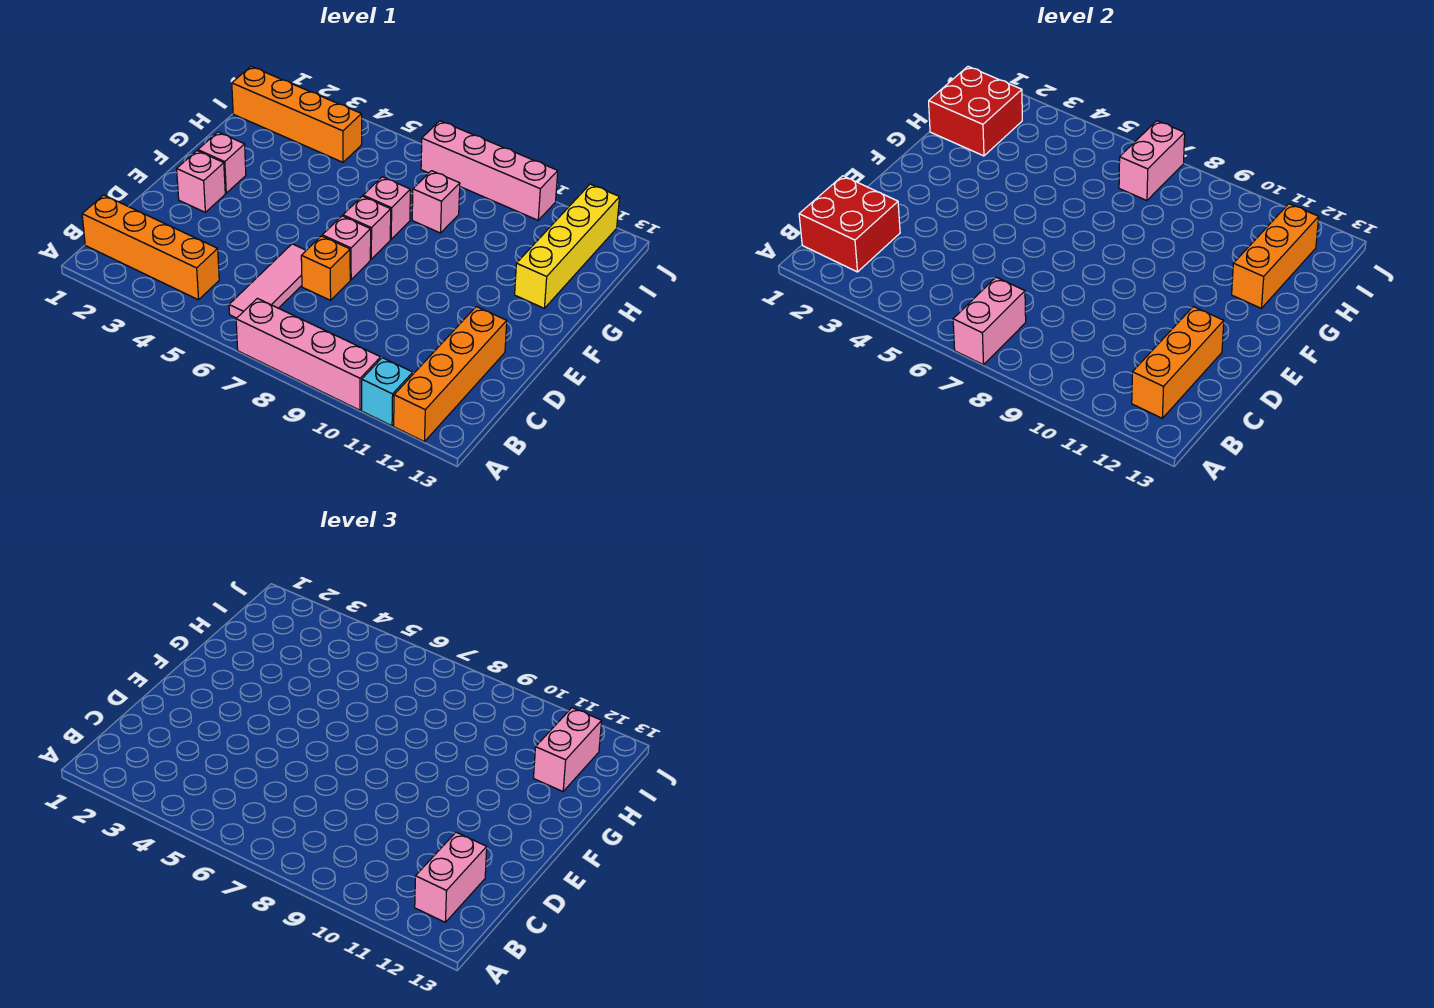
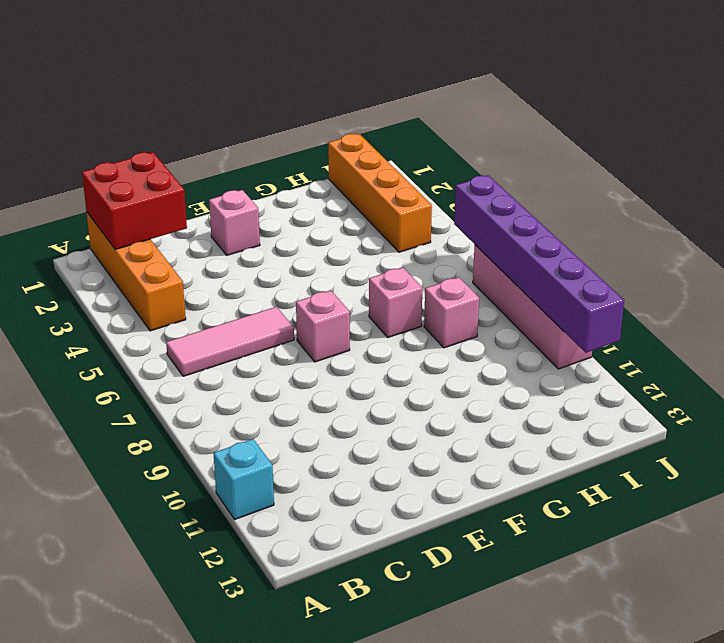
purple 1x6 brick [454,175,624,353] -> pink 1x2 brick [1119,121,1185,201]
none -> pink 1x4 brick [236,298,381,410]
none -> orange 1x4 brick [394,307,507,442]
none -> orange 1x1 brick [301,236,350,300]

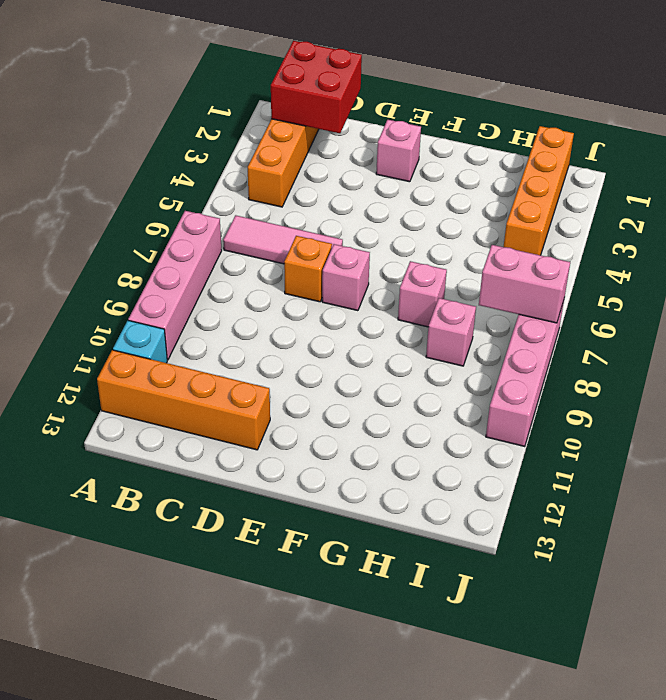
none -> pink 1x1 brick [198,132,246,193]
none -> pink 1x1 brick [343,196,391,259]
none -> yellow 1x4 brick [515,184,620,308]

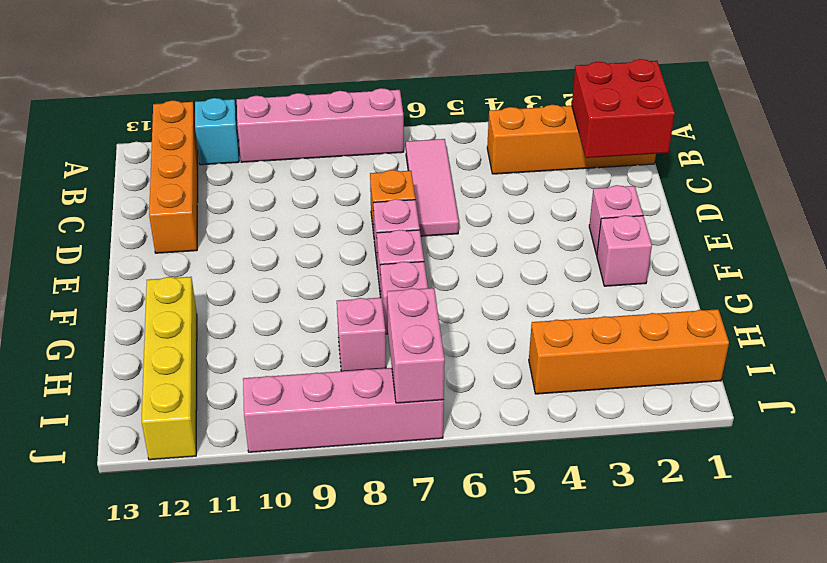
none -> pink 1x2 brick [953,277,1026,365]
none -> orange 1x3 brick [1132,307,1224,418]
none -> orange 1x3 brick [1232,204,1319,308]

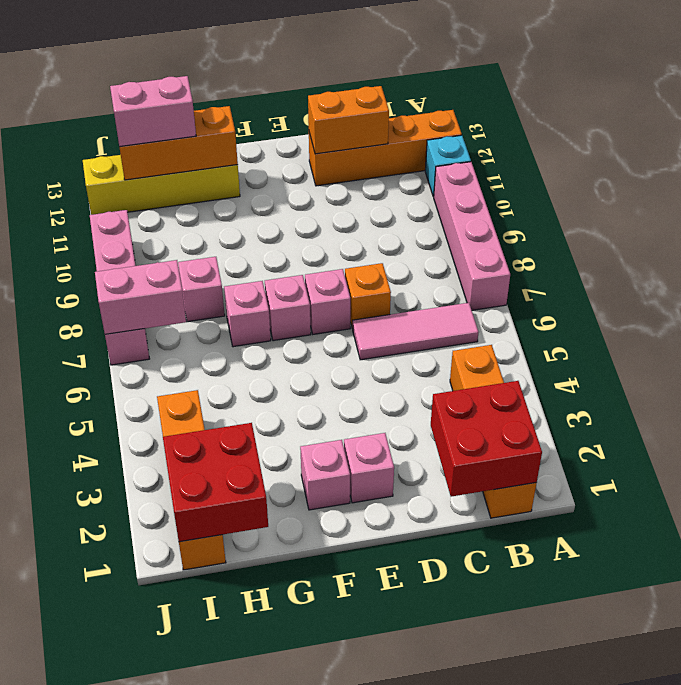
orange 1x2 brick [308,86,389,154] -> orange 1x3 brick [1132,307,1224,418]
none -> pink 1x2 brick [953,277,1026,365]
none -> pink 1x2 brick [415,832,487,922]

